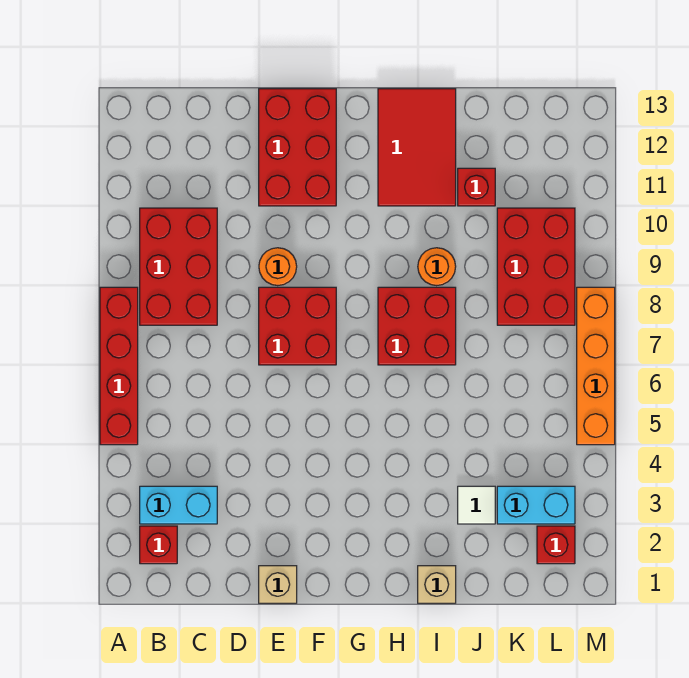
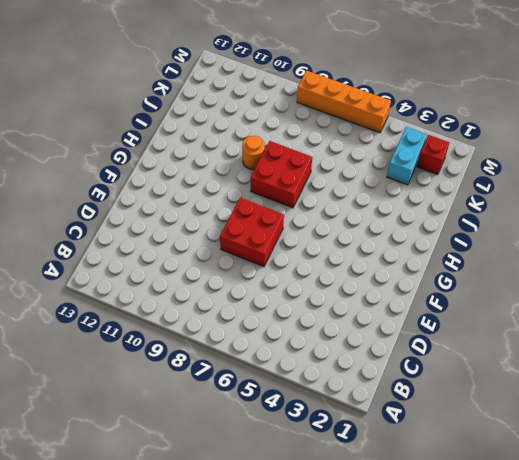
none -> red 1x4 brick [100,287,138,445]
none -> red 1x1 brick [140,526,177,564]
none -> cyan 1x2 brick [140,486,217,524]

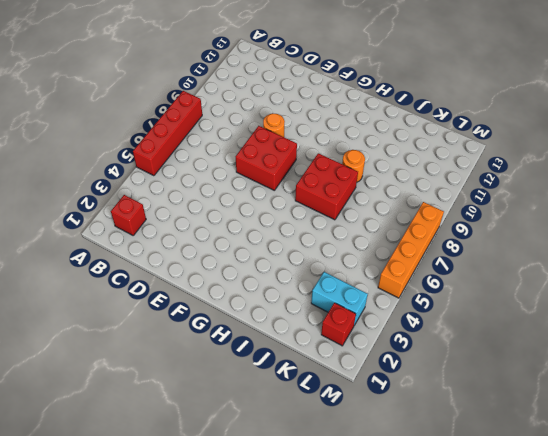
none -> cyan 1x2 brick [140,486,217,524]
none -> red 2x3 brick [140,208,217,325]
none -> tan 1x1 brick [259,566,297,603]

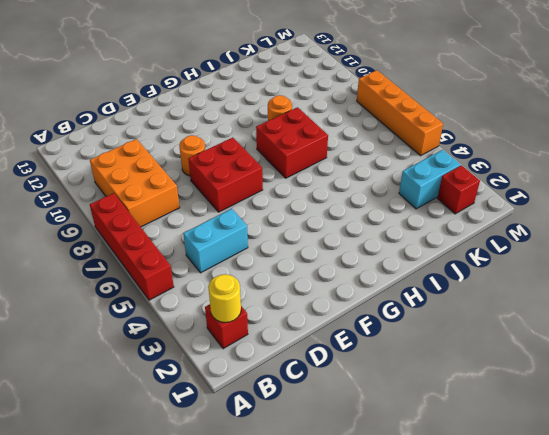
yellow 1x1 round brick [208,274,241,322] -> none
orange 2x3 brick [90,139,180,227] -> red 2x3 brick [140,208,217,325]
cyan 1x2 brick [183,209,248,273] -> cyan 1x2 brick moved to [140,486,217,524]
none -> tan 1x1 brick [259,566,297,603]
none -> red 2x3 brick [259,89,336,206]
none -> red 2x3 tile [378,89,456,206]

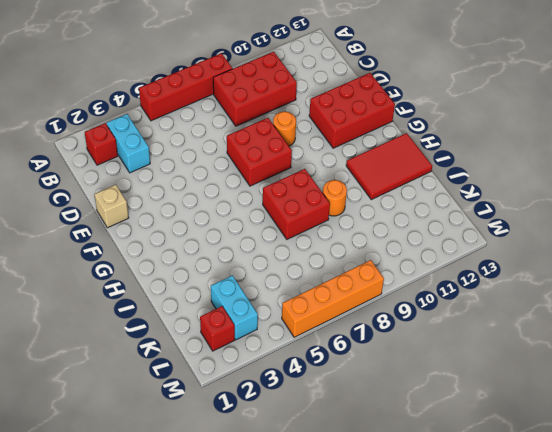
none -> tan 1x1 brick [418,566,456,603]
none -> white 1x1 tile [458,486,495,524]
none -> red 1x1 brick [458,168,495,206]

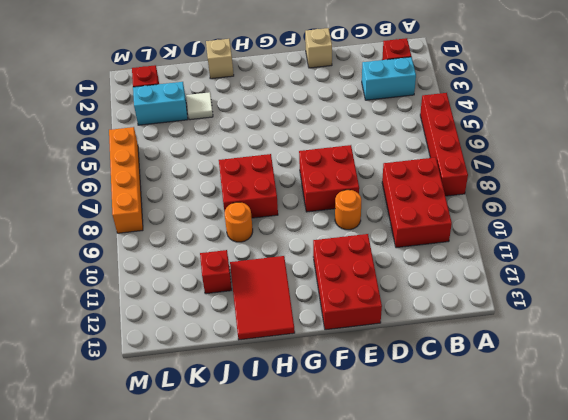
none -> red 2x3 brick [497,208,575,325]

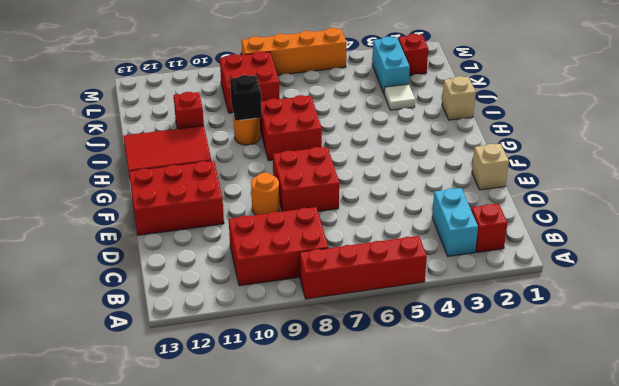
black 1x1 brick [230,75,262,121] -> none
red 2x2 brick [220,51,280,113] -> red 2x3 brick [497,208,575,325]

